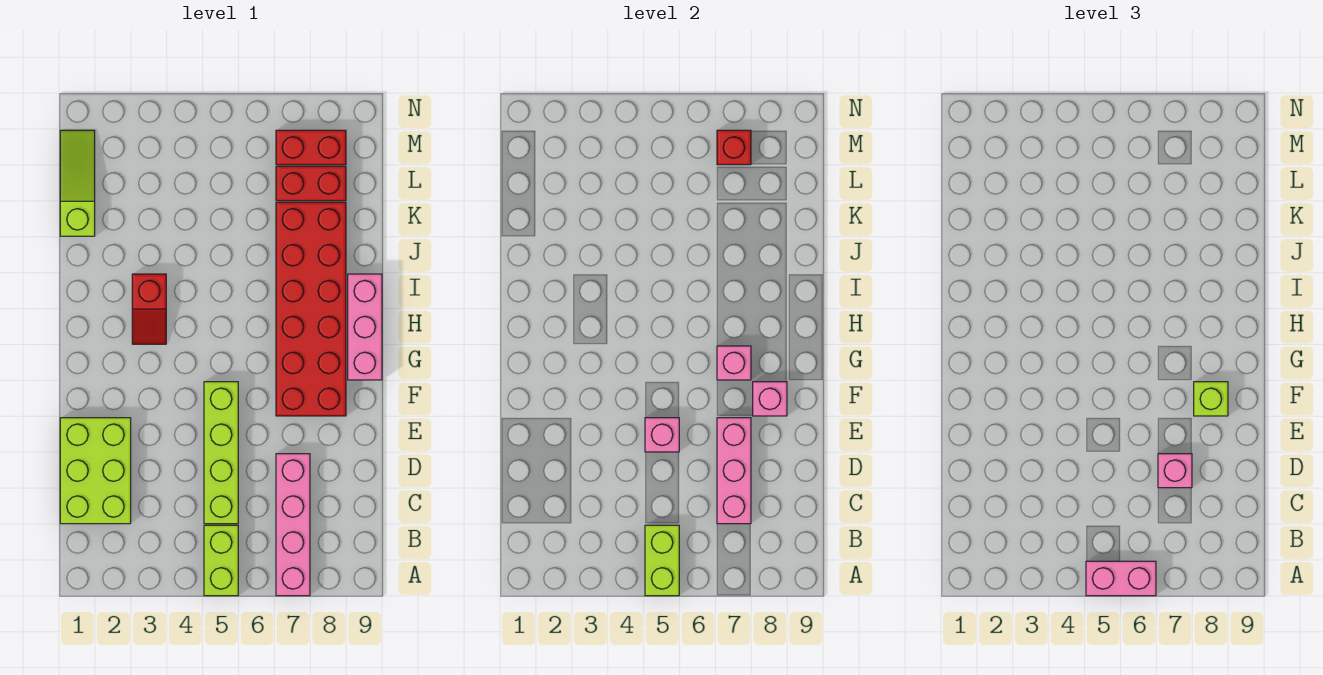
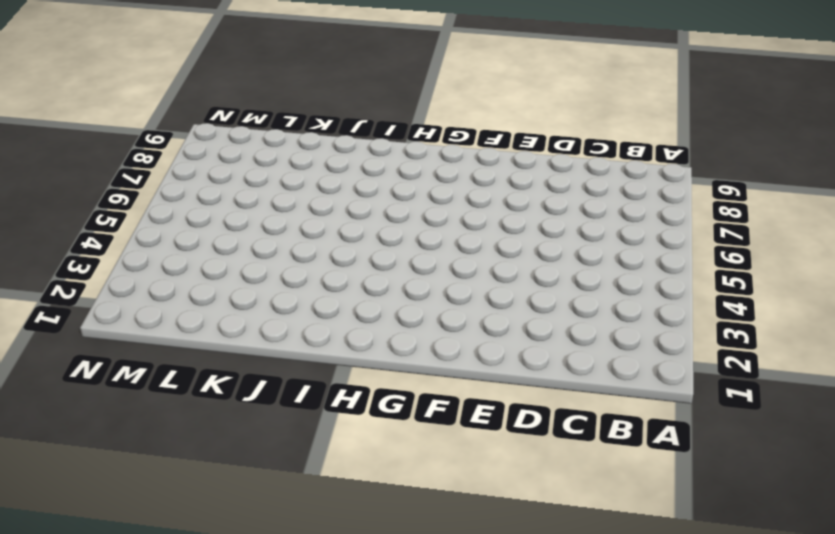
none -> lime 1x2 brick [204,525,238,596]
none -> pink 1x4 brick [276,454,310,596]
none -> lime 2x3 brick [60,418,131,524]

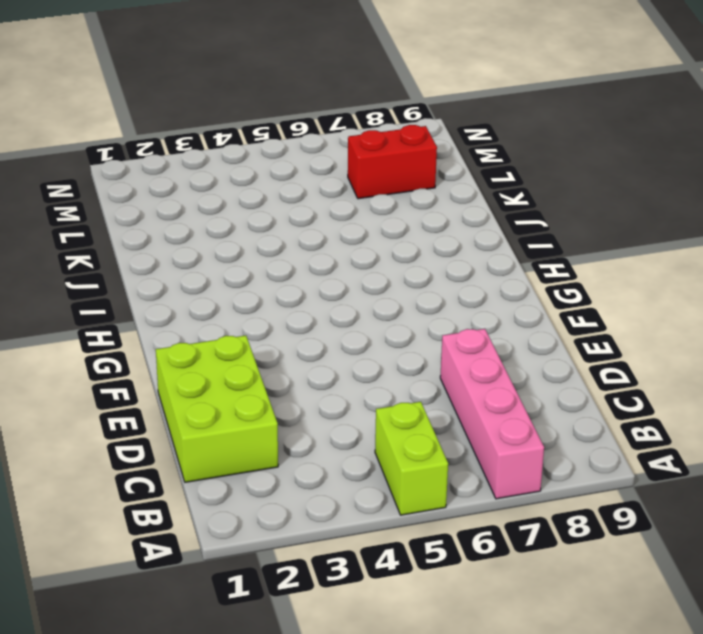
none -> lime 1x4 brick [204,382,238,524]
none -> red 2x6 brick [276,202,346,416]
none -> pink 1x3 brick [348,274,382,380]

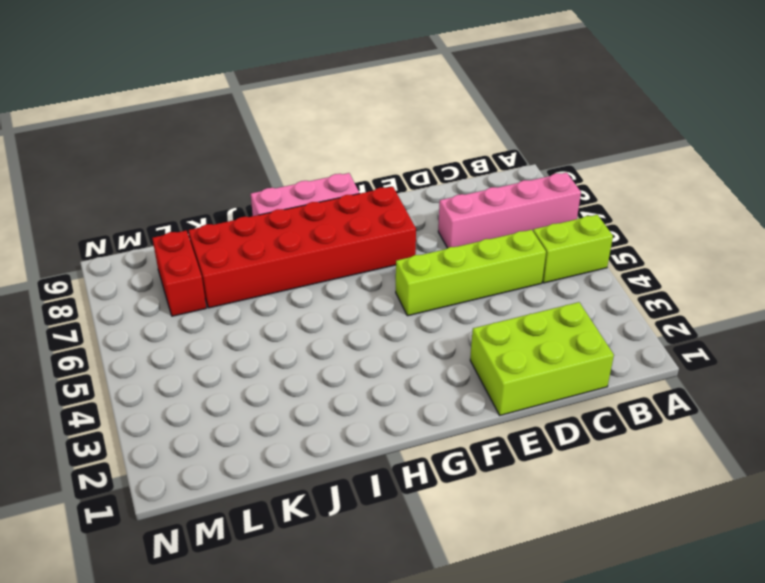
none -> red 1x2 slope [132,274,166,344]
none -> lime 1x3 slope [60,130,95,236]
none -> red 1x2 brick [276,130,346,165]

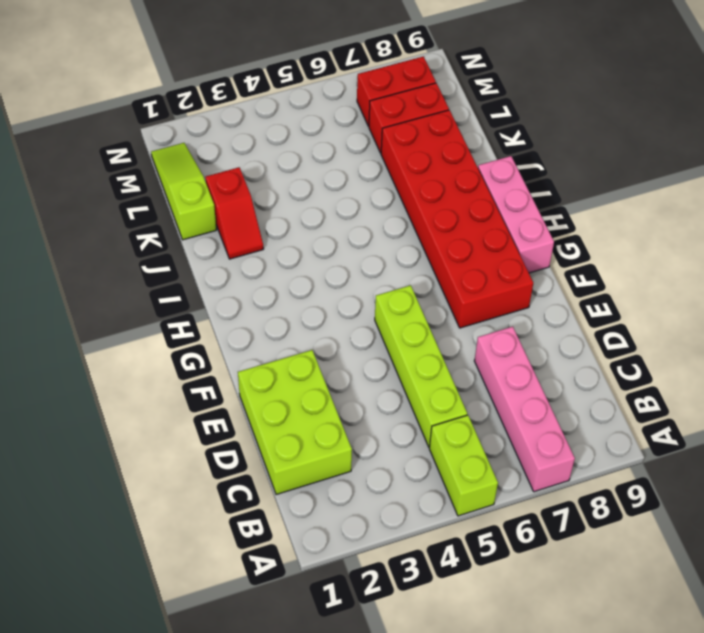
red 1x2 slope [205,167,263,259] -> red 1x2 slope moved to [132,274,166,344]
none -> lime 1x2 brick [645,525,679,596]
none -> pink 1x3 brick [717,418,751,524]
none -> pink 1x1 brick [645,418,679,452]

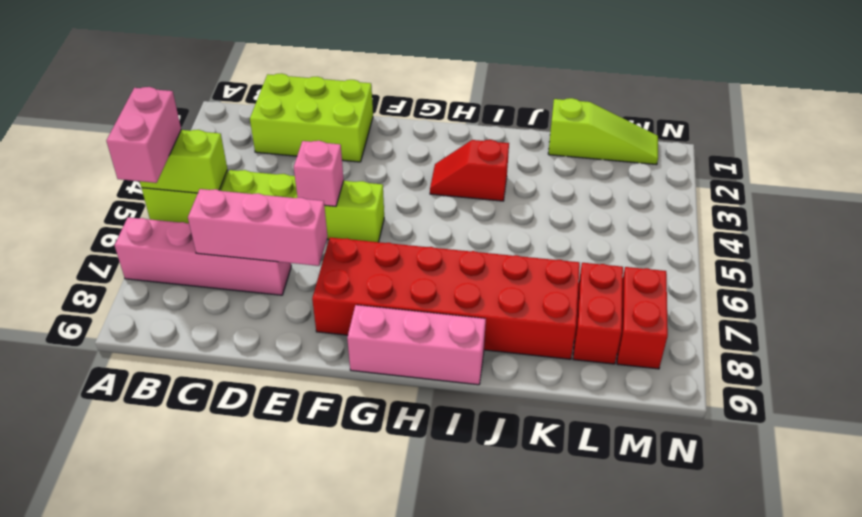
none -> pink 1x1 brick [753,382,787,416]
none -> pink 1x1 brick [717,346,751,380]
none -> red 1x1 brick [717,130,751,165]

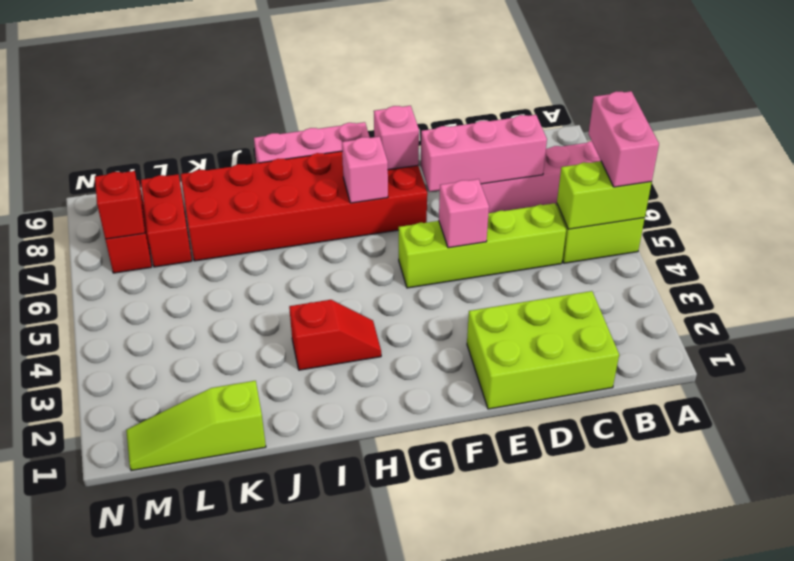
none -> pink 1x1 brick [1158,454,1192,488]
none -> lime 1x1 brick [1194,382,1228,416]

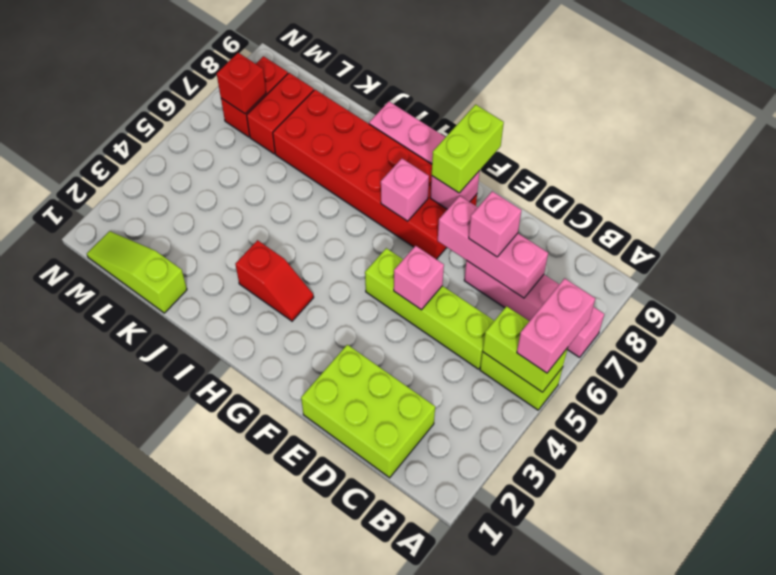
lime 1x2 brick [432,105,504,193] -> lime 1x1 brick [1194,382,1228,416]

